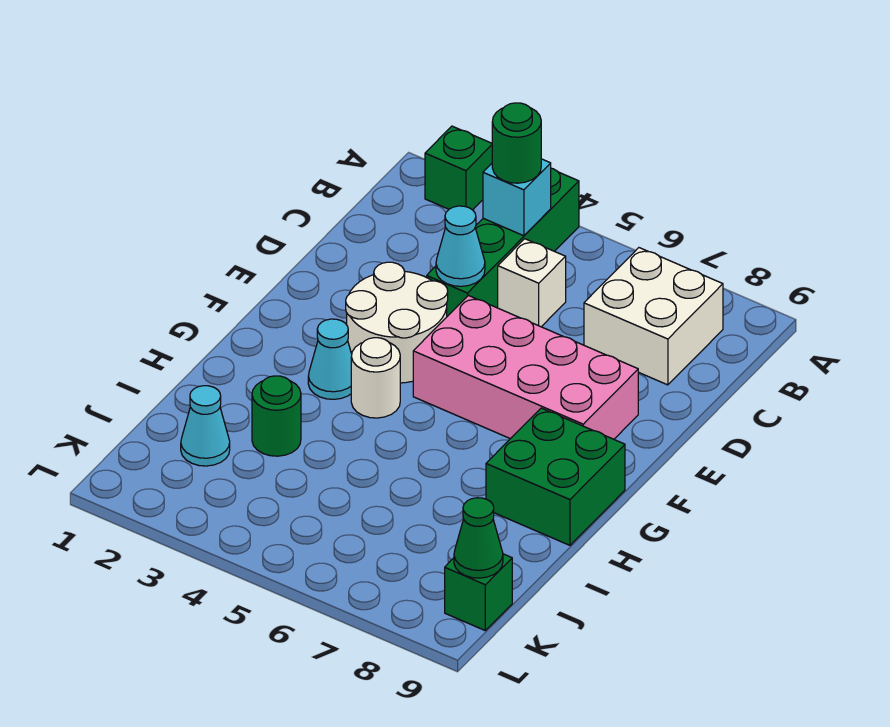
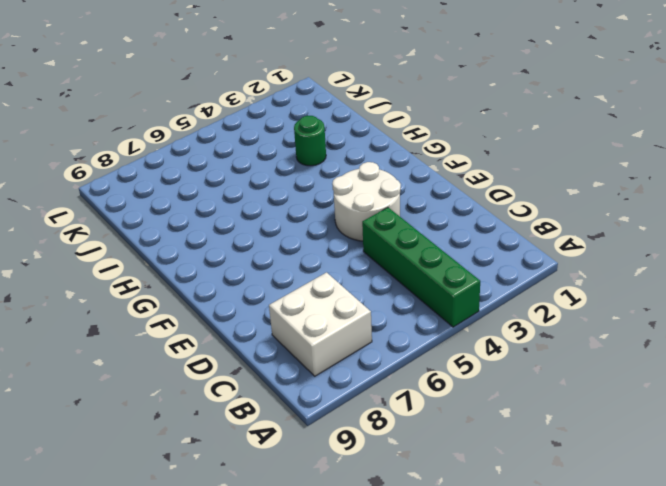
none -> green 1x1 brick [425,126,492,210]
none -> white 1x1 brick [498,239,566,327]
none -> pink 2x4 brick [413,296,638,439]

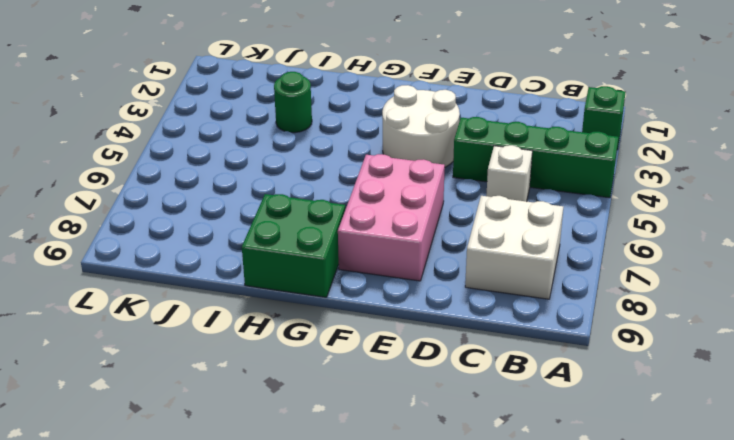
pink 2x3 brick [338,154,445,281] -> pink 2x4 brick [413,296,638,439]
none -> cyan 1x1 cone [308,319,352,399]
none -> white 1x1 round brick [351,338,400,418]
none -> cyan 1x1 cone [181,386,230,466]

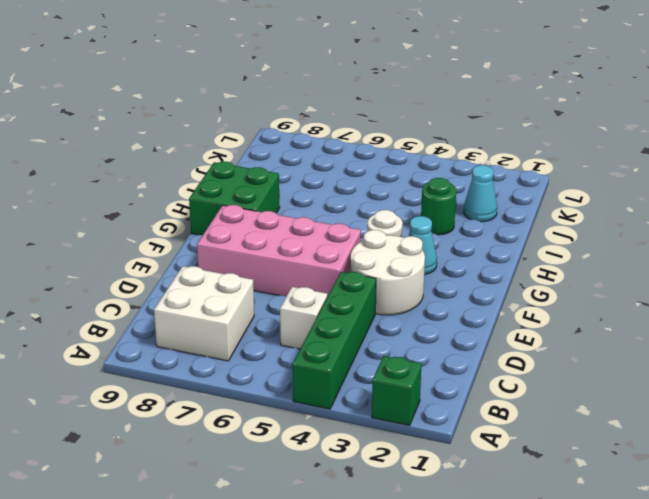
none -> green 1x1 brick [445,554,512,630]
none -> cyan 1x1 brick [483,159,551,236]
none -> cyan 1x1 cone [436,206,485,286]

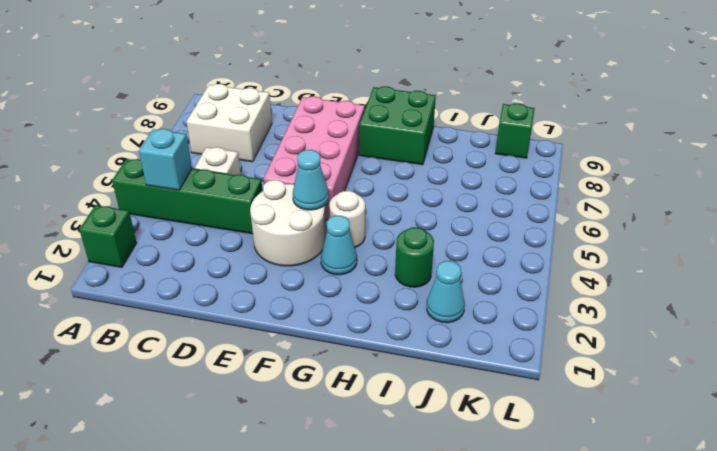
cyan 1x1 cone [293,150,329,210] -> cyan 1x1 cone moved to [436,206,485,286]
none -> green 1x1 cone [454,498,503,578]
none -> green 1x1 round brick [492,103,541,183]

